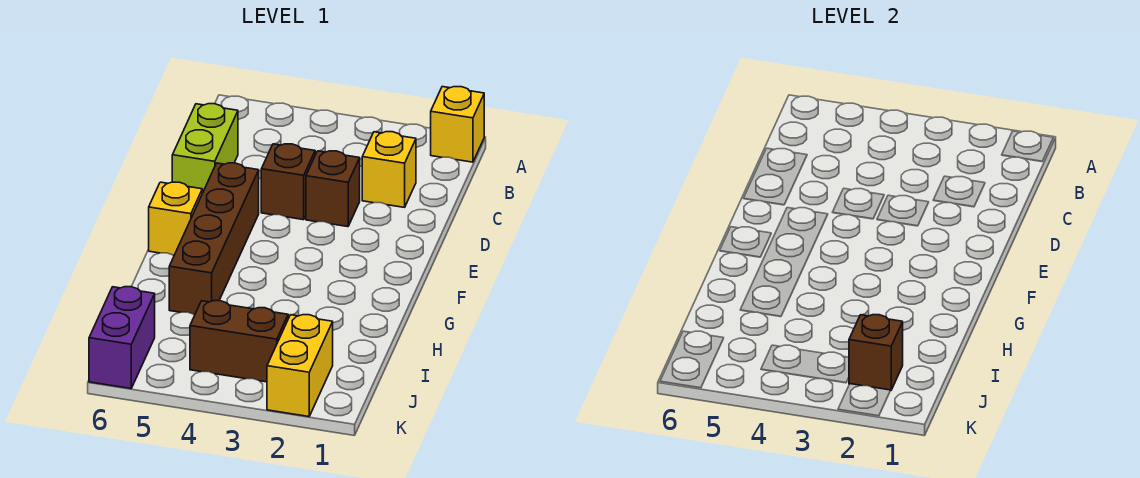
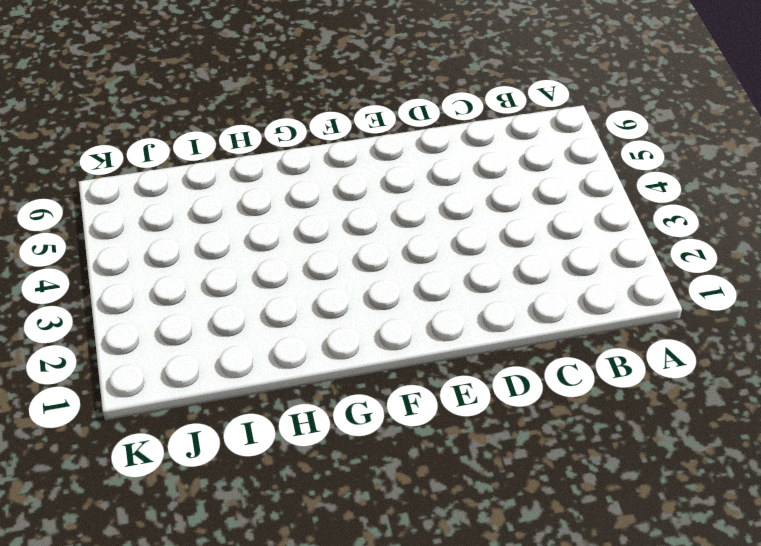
none -> yellow 1x1 brick [431,87,484,162]
none -> yellow 1x1 brick [362,132,416,207]

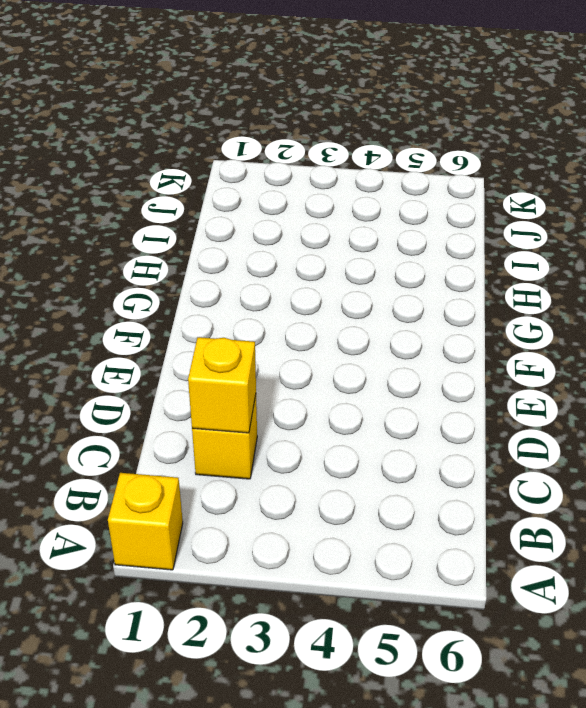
yellow 1x1 brick [188,337,256,433] -> yellow 1x1 brick moved to [149,182,202,255]
none -> lime 1x2 brick [172,104,238,193]
none -> brown 1x1 brick [306,151,360,227]

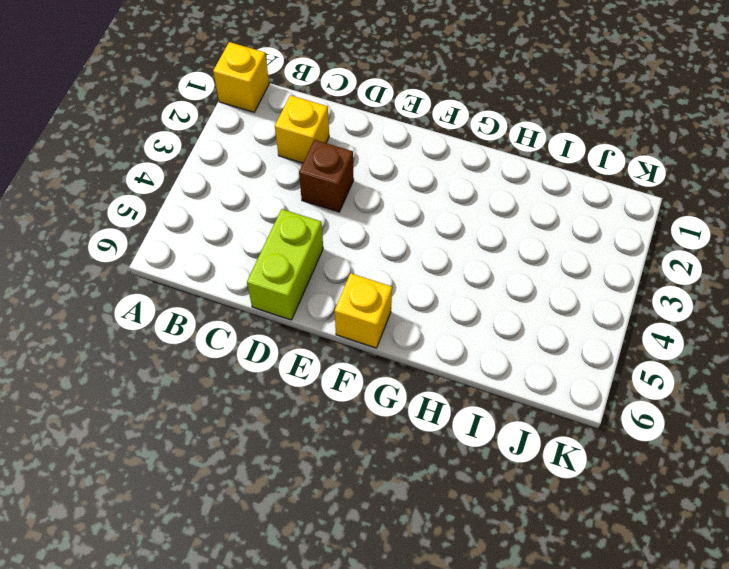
lime 1x2 brick [247,209,323,320] -> lime 1x2 brick turned to [172,104,238,193]
none -> brown 1x1 brick [261,144,315,220]
none -> brown 1x4 brick [169,163,259,315]

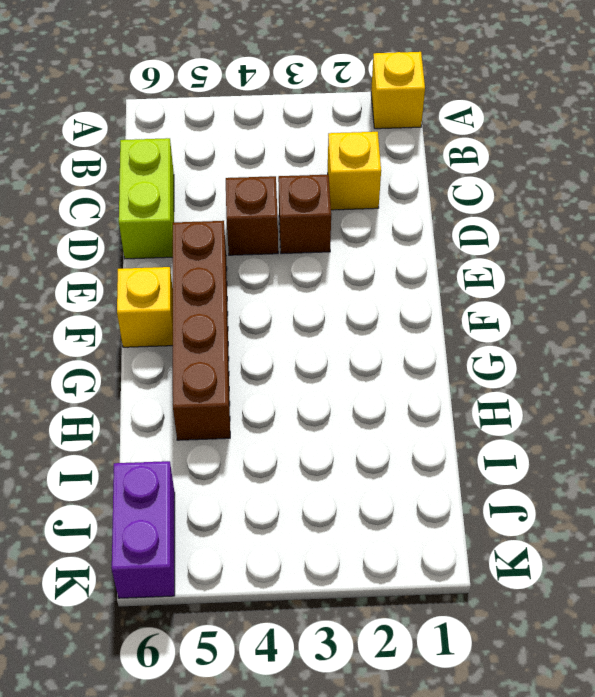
none -> yellow 1x2 brick [267,315,333,417]
none -> brown 1x2 brick [190,301,288,382]

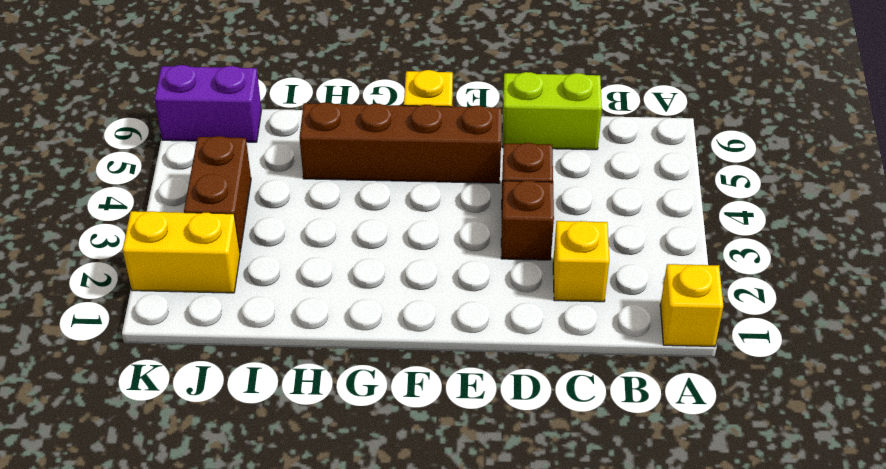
none -> brown 1x1 brick [849,315,903,390]

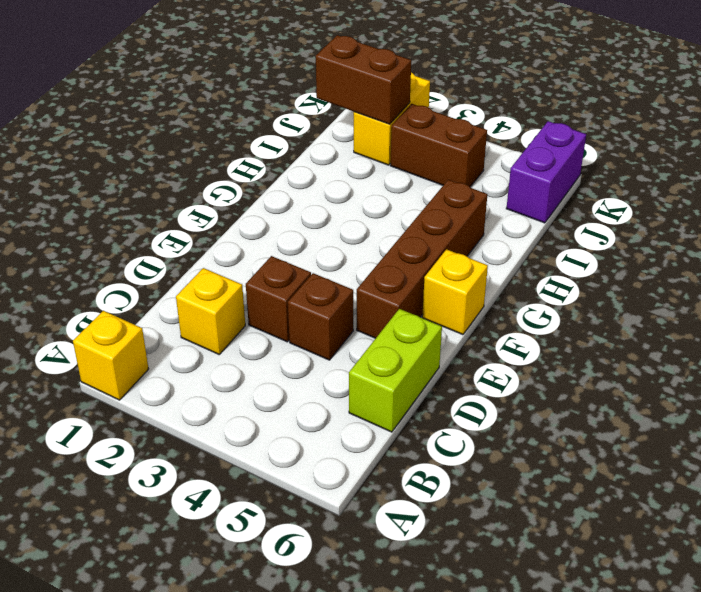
brown 1x2 brick [316,35,411,124] -> brown 1x1 brick [849,315,903,390]

